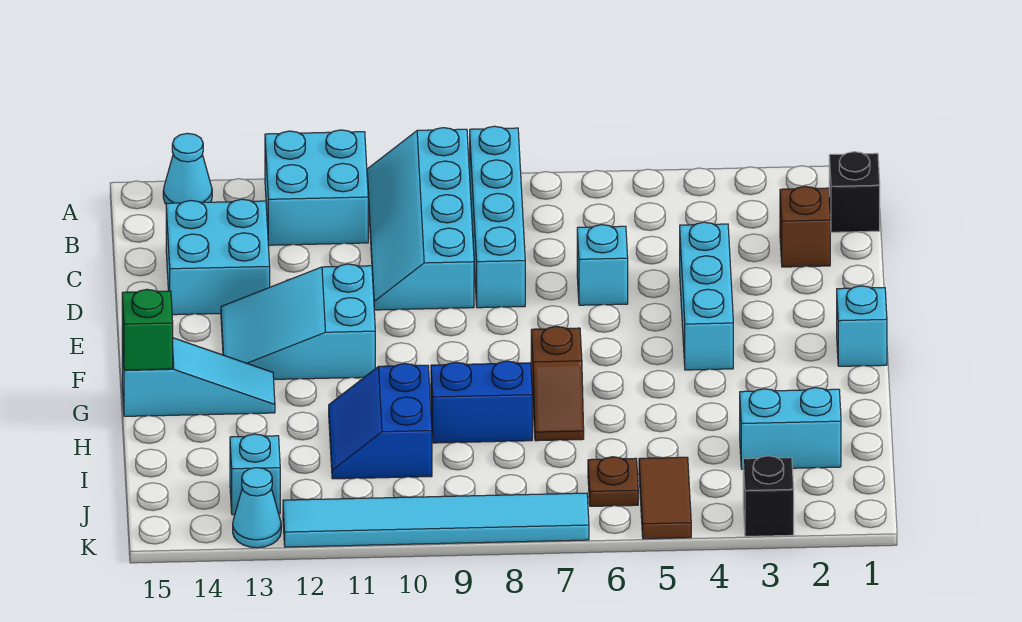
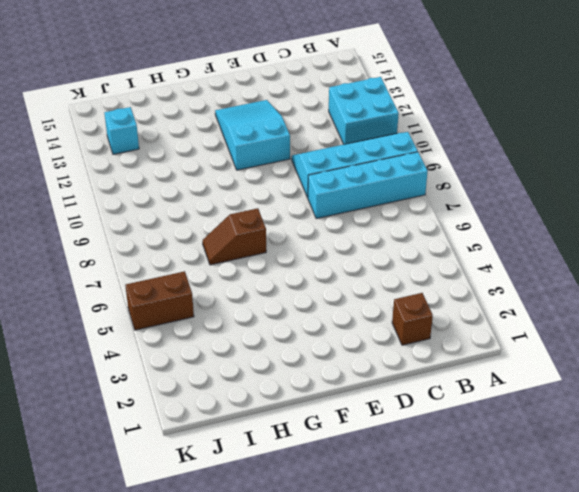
brown 1x2 brick [125,271,194,330] -> brown 1x2 tile [639,457,691,539]
none -> cyan 1x1 cone [163,133,212,204]
none -> black 1x1 brick [829,152,880,232]
none -> cyan 2x2 brick [166,199,270,315]

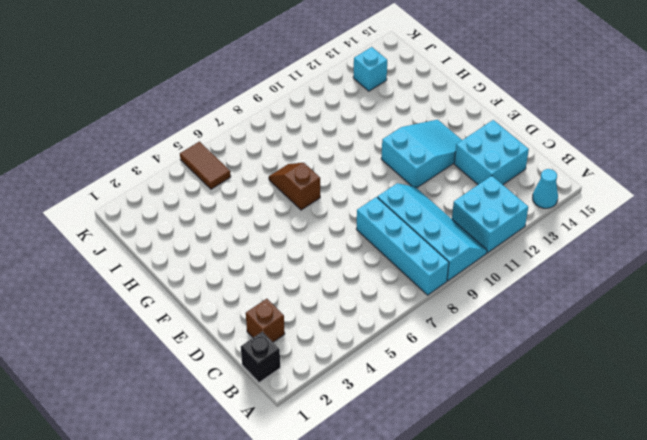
none -> cyan 1x3 brick [680,222,733,370]
none -> cyan 1x1 brick [577,225,628,305]
none -> cyan 1x1 brick [837,286,887,366]

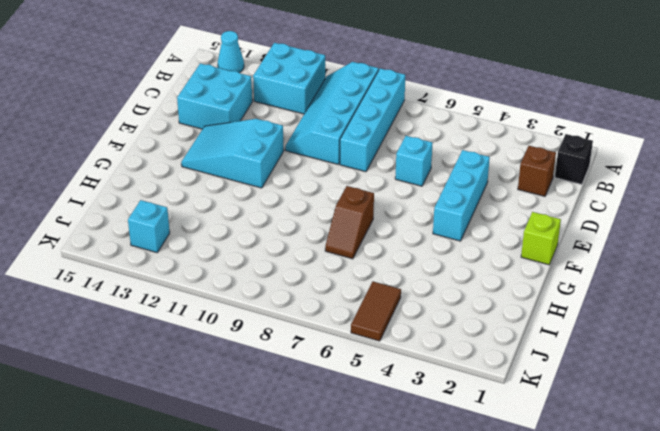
lime 1x1 brick [521,212,561,265] -> cyan 1x1 brick [837,286,887,366]
none -> cyan 1x3 slope [122,338,275,416]
none -> blue 1x2 brick [431,361,532,443]
none -> blue 2x2 slope [329,363,432,479]

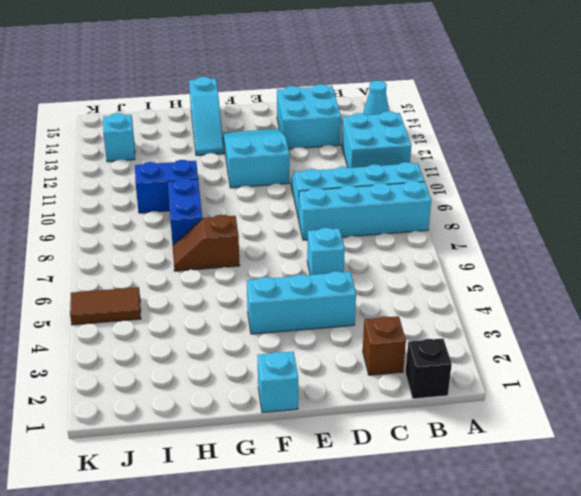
none -> cyan 1x2 brick [740,388,841,469]
none -> brown 1x1 plate [588,457,638,506]
none -> black 1x1 brick [743,456,794,536]

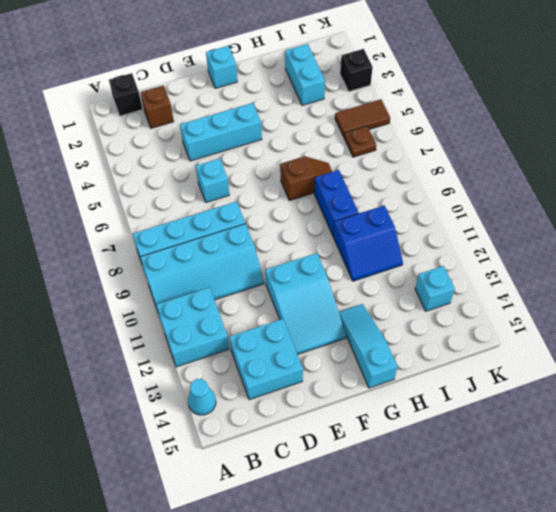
none -> cyan 1x6 tile [283,493,589,547]
none -> cyan 1x1 cone [233,468,281,548]
none -> green 1x1 brick [122,289,173,370]

